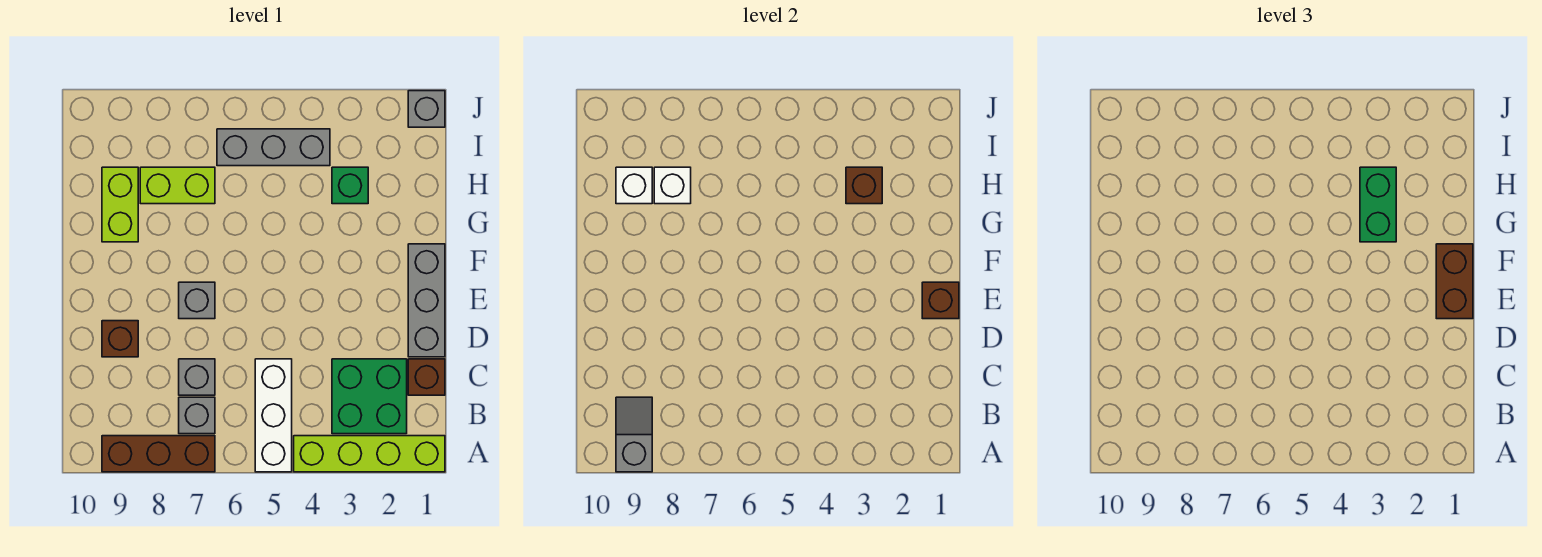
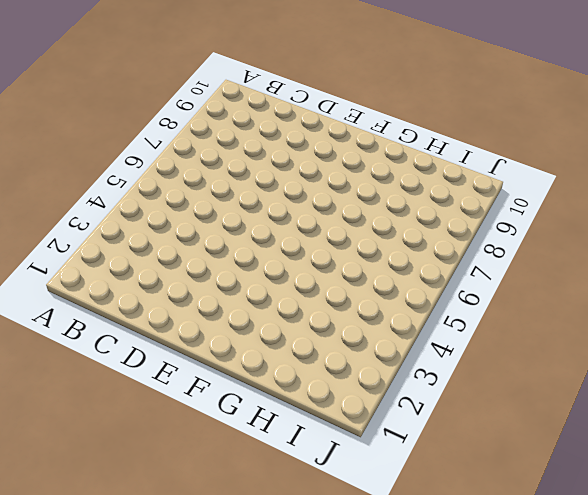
none -> lime 1x4 brick [294,436,445,472]
none -> white 1x3 brick [255,359,292,472]
none -> brown 1x3 brick [102,436,215,472]

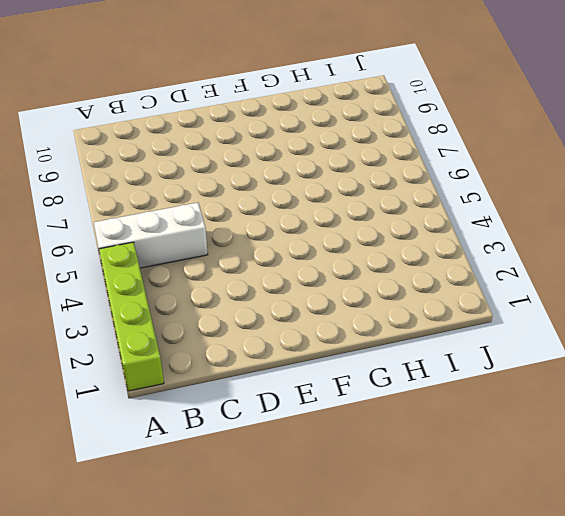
none -> brown 1x3 brick [102,436,215,472]
none -> green 2x2 brick [332,359,407,434]
none -> grey 1x1 brick [179,397,215,434]

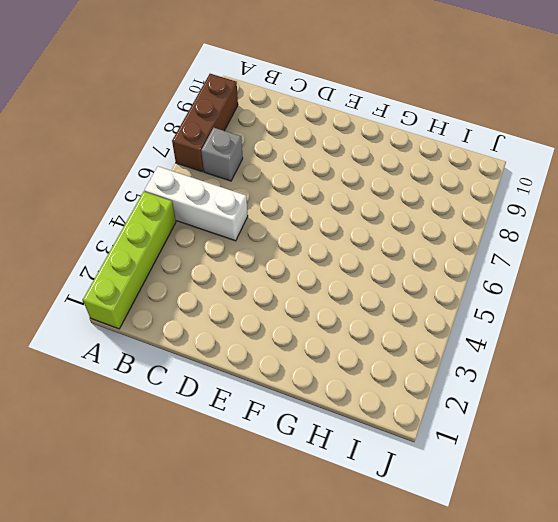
none -> green 2x2 brick [332,359,407,434]
none -> brown 1x1 brick [408,359,445,395]
none -> grey 1x1 brick [179,359,215,395]

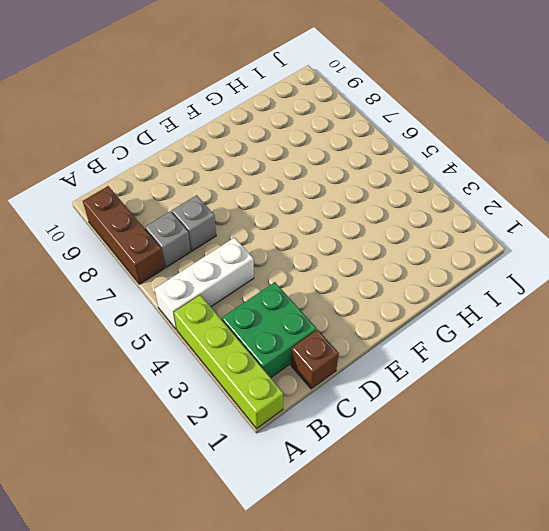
none -> grey 1x3 brick [408,244,445,357]
none -> brown 1x1 brick [102,321,138,357]
none -> grey 1x1 brick [179,282,215,319]

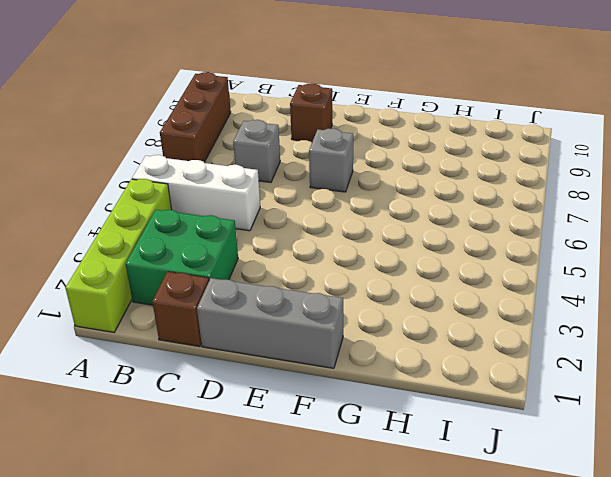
none -> grey 1x1 brick [179,397,215,434]
none -> lime 1x2 brick [102,167,138,242]
none -> green 1x1 brick [332,167,368,204]

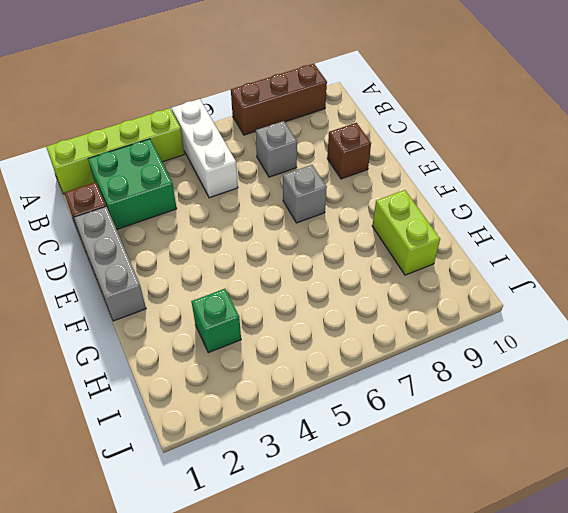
none -> grey 1x1 brick [179,397,215,434]
none -> lime 1x2 brick [140,167,215,204]
none -> grey 1x3 brick [217,129,330,166]

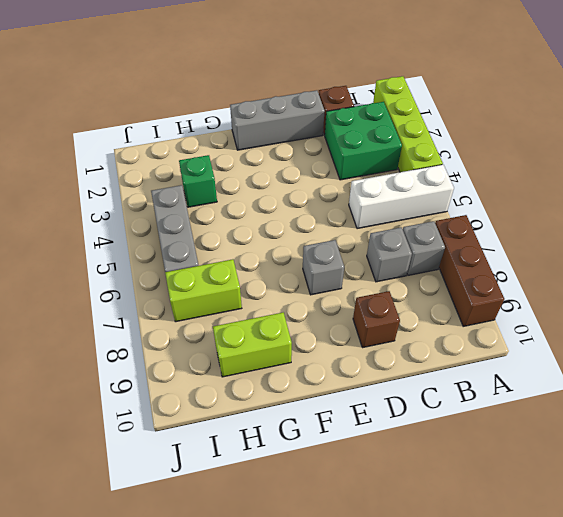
lime 1x2 brick [165,259,242,322] -> lime 1x2 brick turned to [140,167,215,204]
none -> grey 1x1 brick [408,91,445,127]
none -> grey 1x2 slope [616,397,652,472]
none -> brown 1x1 brick [922,282,959,319]

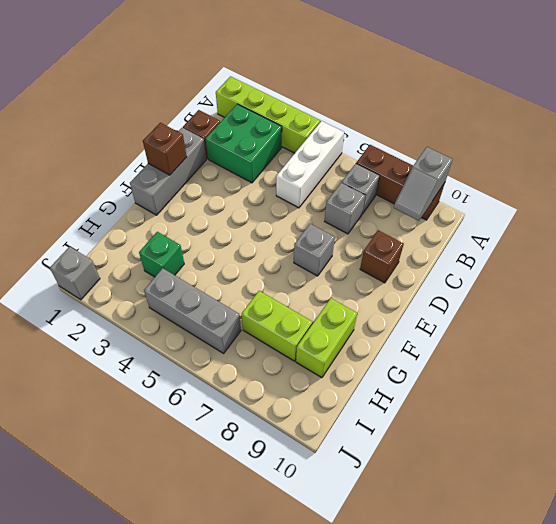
none -> brown 1x1 brick [846,167,882,204]
none -> white 1x1 brick [654,167,691,204]
none -> white 1x1 brick [616,167,652,204]

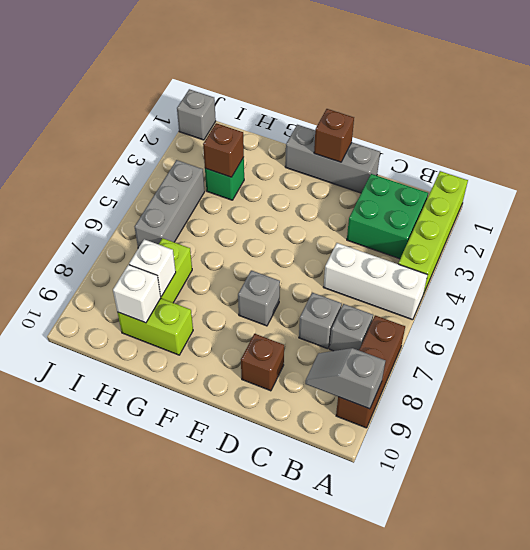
none -> brown 1x1 brick [408,359,445,395]
none -> brown 1x2 brick [1436,244,1473,319]
none -> green 1x2 brick [1360,167,1396,242]

